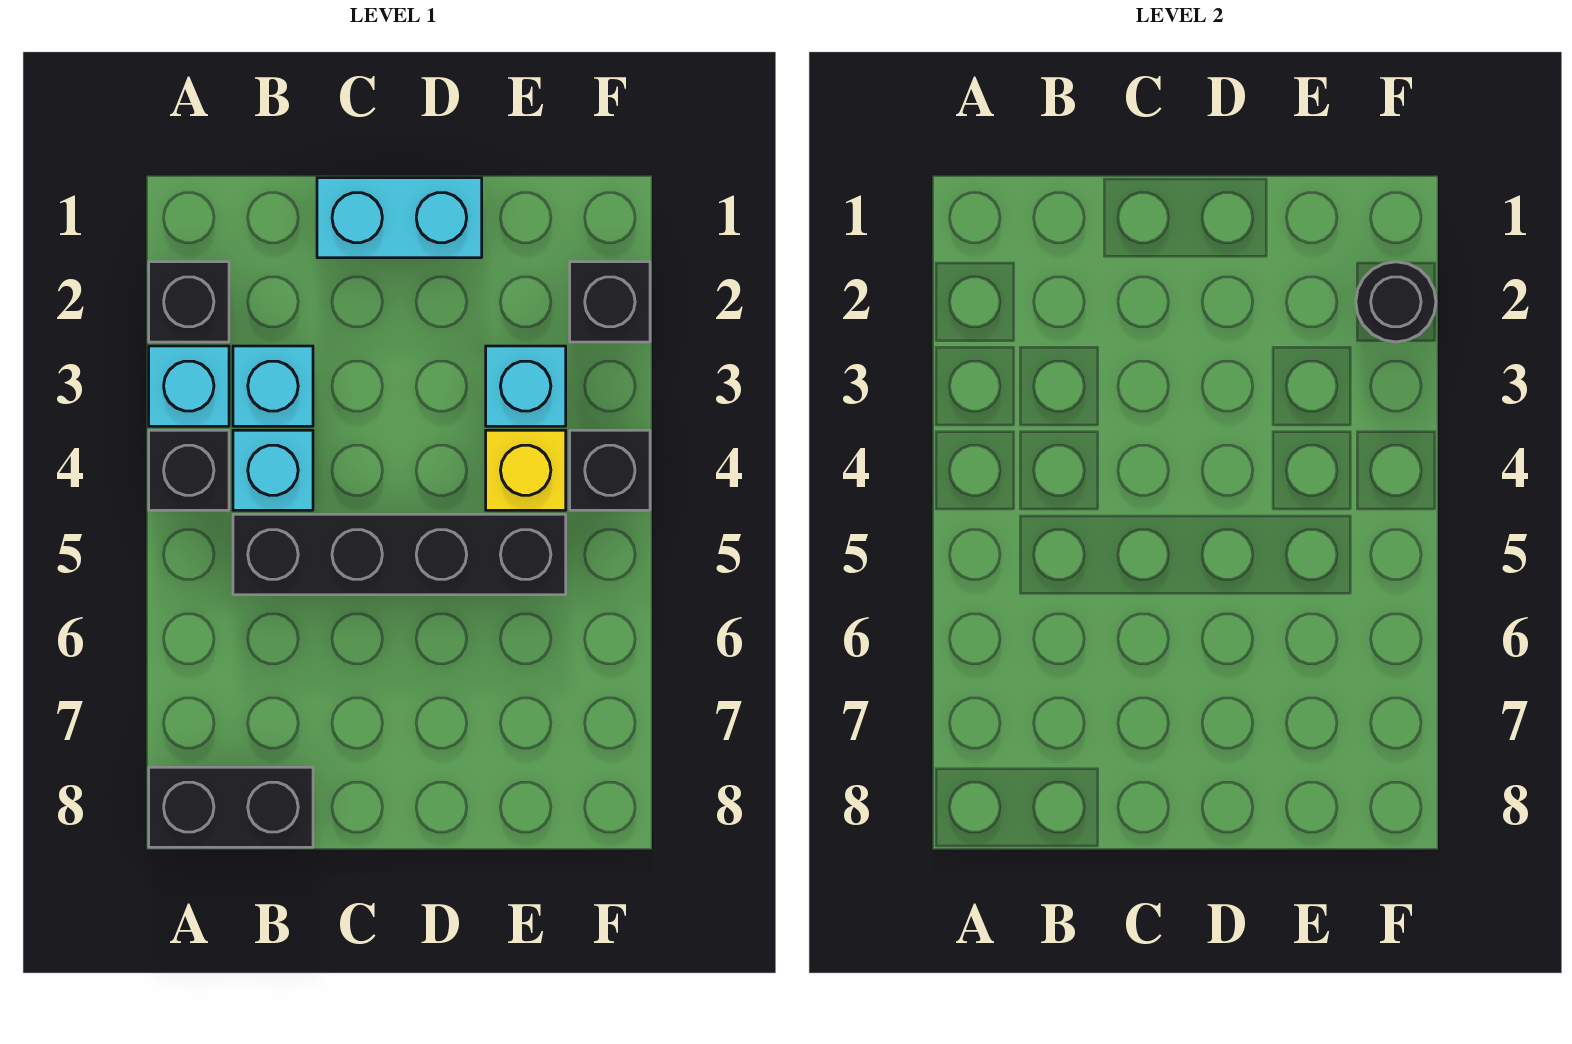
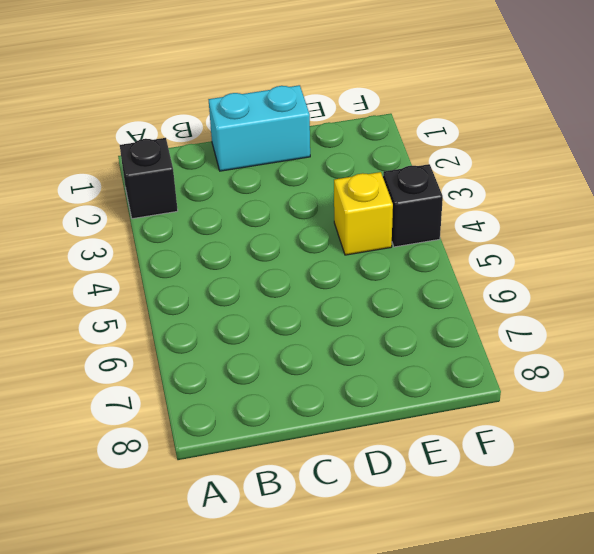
none -> cyan 1x1 brick [149,346,229,426]
none -> black 1x1 brick [149,430,229,510]
none -> black 1x2 brick [149,767,313,847]

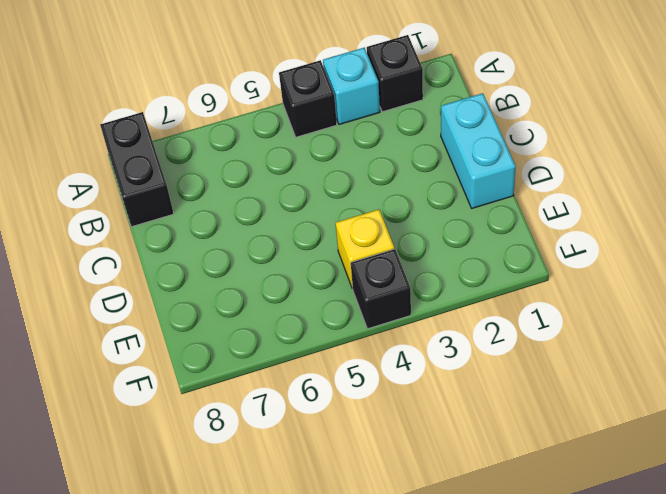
none -> cyan 1x1 brick [233,346,313,426]
none -> cyan 1x1 brick [233,430,313,510]
none -> black 1x4 brick [233,514,566,595]

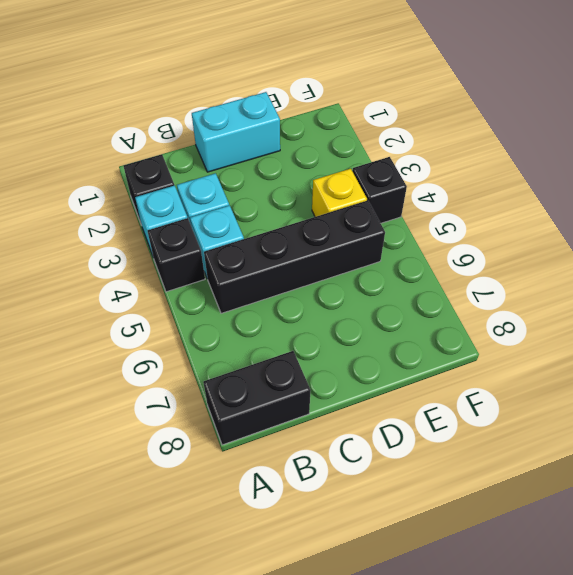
none -> cyan 1x1 brick [486,346,566,426]
none -> black 1x1 brick [570,262,650,342]
none -> black 1x1 round brick [1356,262,1436,342]

